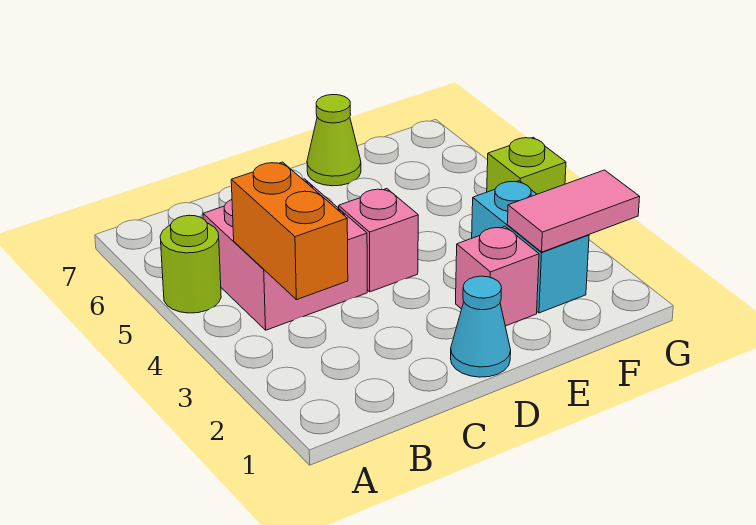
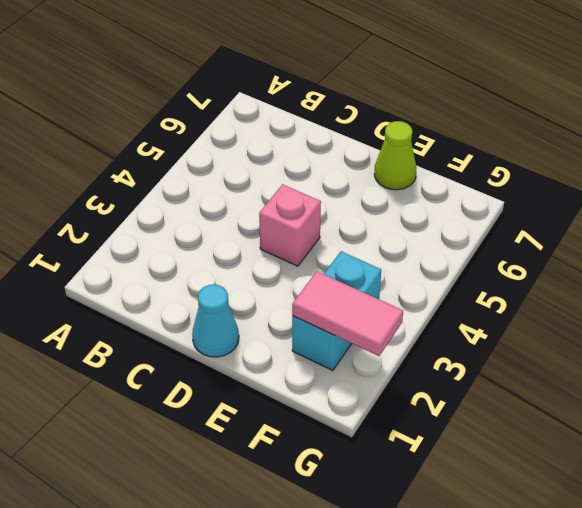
none -> lime 1x1 round brick [160,215,221,313]
none -> pink 2x2 brick [203,179,367,330]

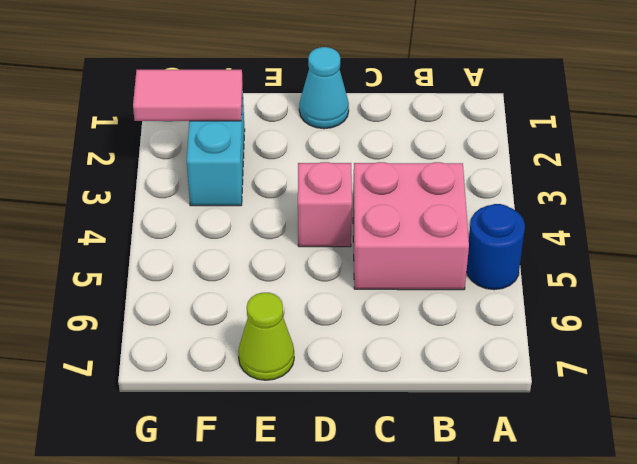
blue 1x1 round brick [467,204,525,290] -> lime 1x1 round brick [160,215,221,313]
none -> pink 1x1 brick [456,226,539,326]
none -> lime 1x1 brick [487,137,566,194]

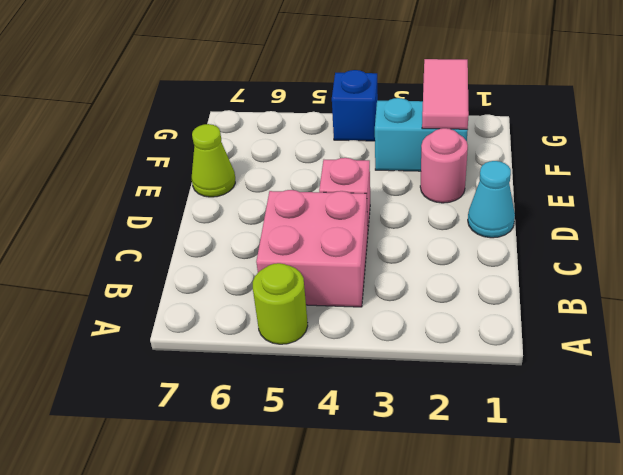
pink 1x1 round brick [420,128,468,203] -> pink 1x1 brick [456,226,539,326]
blue 1x1 brick [332,70,378,141] -> lime 1x1 brick [487,137,566,194]
none -> orange 1x2 brick [231,162,348,300]

